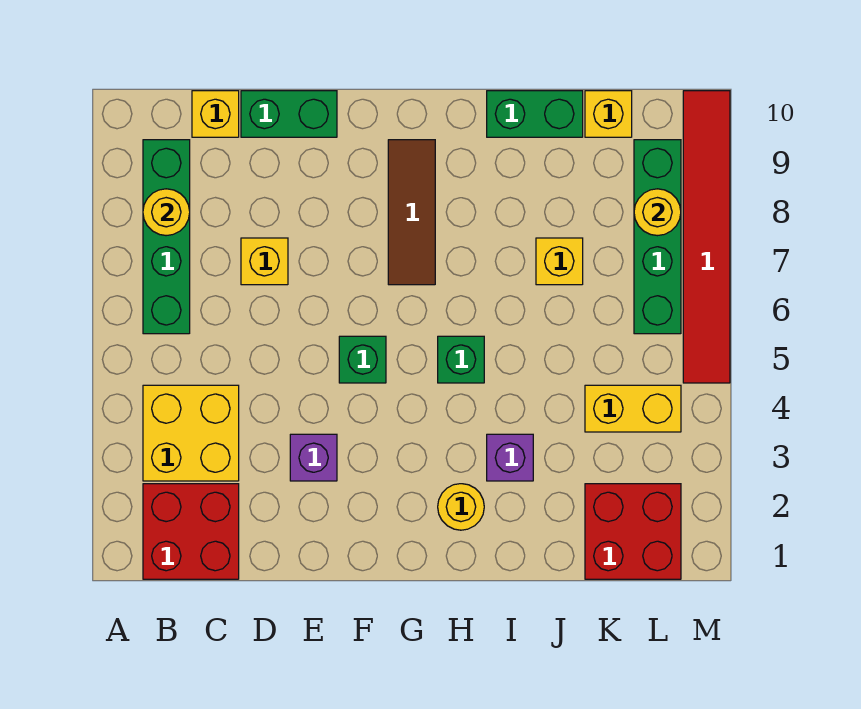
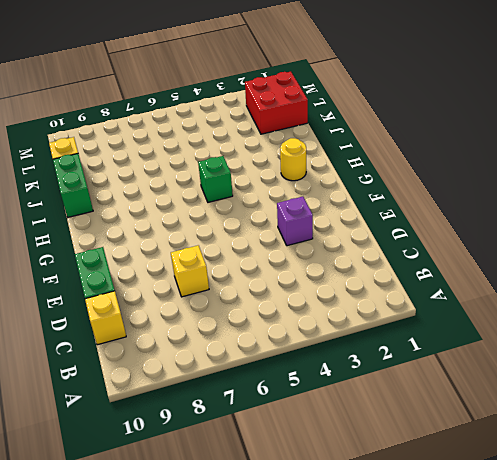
none -> red 2x2 brick [143,484,239,579]
none -> yellow 2x2 brick [143,385,239,481]
none -> green 1x4 brick [143,140,190,334]

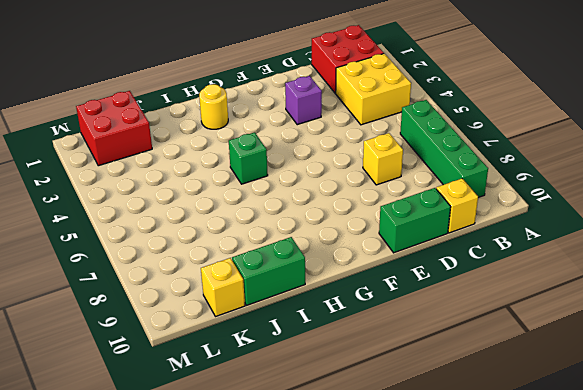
none -> green 1x1 brick [339,336,386,383]
none -> brown 1x3 tile [388,140,435,285]
none -> purple 1x1 brick [487,434,533,481]

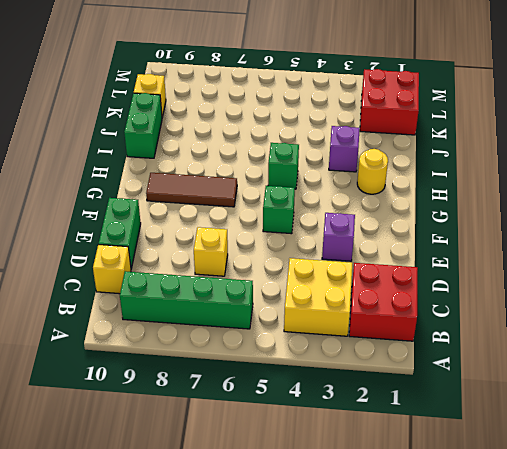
none -> yellow 1x1 brick [536,238,583,285]
none -> yellow 1x2 brick [585,385,681,432]
none -> green 1x4 brick [634,140,681,334]

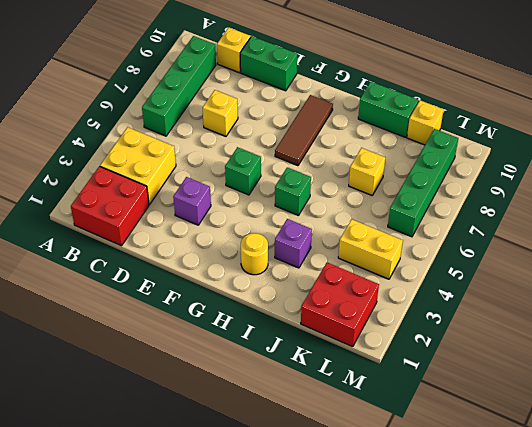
none -> red 1x6 tile [683,91,730,383]
none -> yellow 1x1 round brick [143,189,190,236]
none -> yellow 1x1 round brick [634,189,681,236]

